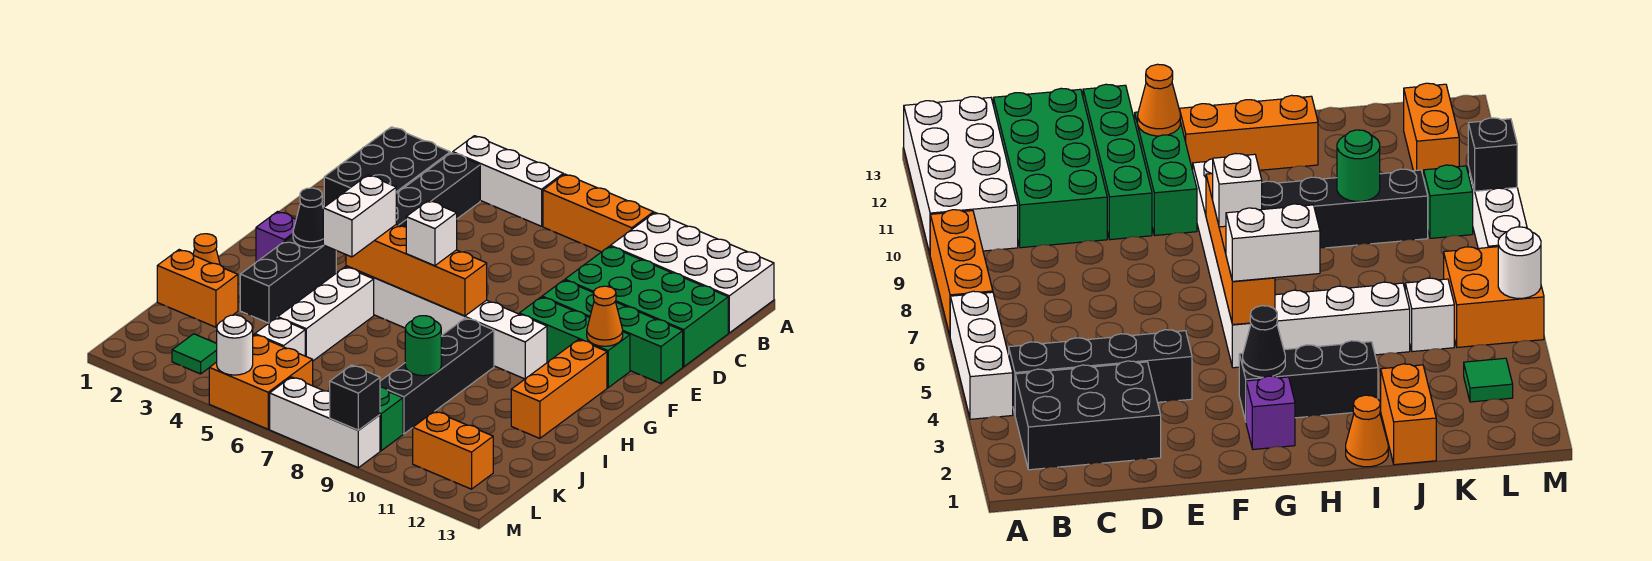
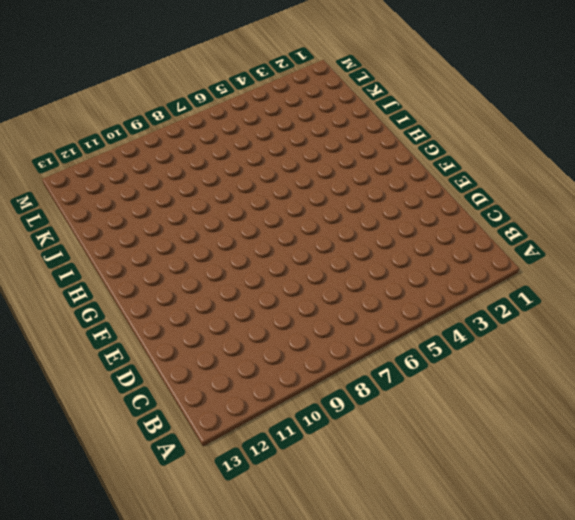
none -> white 1x3 brick [453,136,563,226]
none -> orange 1x3 brick [543,174,654,252]
none -> white 2x4 brick [610,213,774,333]
none -> black 2x3 brick [324,127,450,207]

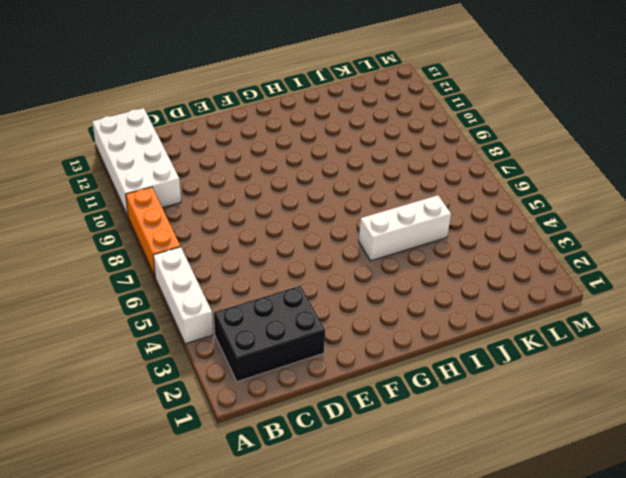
none -> black 1x4 brick [396,153,480,227]
none -> green 2x4 brick [565,246,728,367]
none -> green 1x4 brick [542,280,683,384]
none -> green 1x3 brick [519,297,630,388]

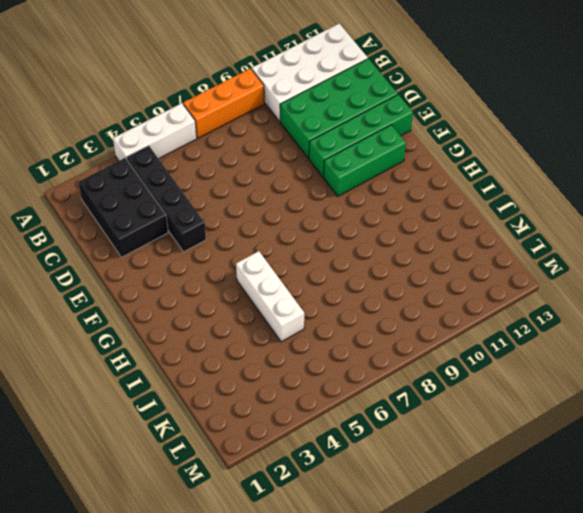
none -> purple 1x1 brick [256,212,296,262]
none -> black 1x3 brick [240,235,336,323]
none -> white 1x6 brick [346,266,547,379]
none -> orange 1x3 brick [511,340,607,438]

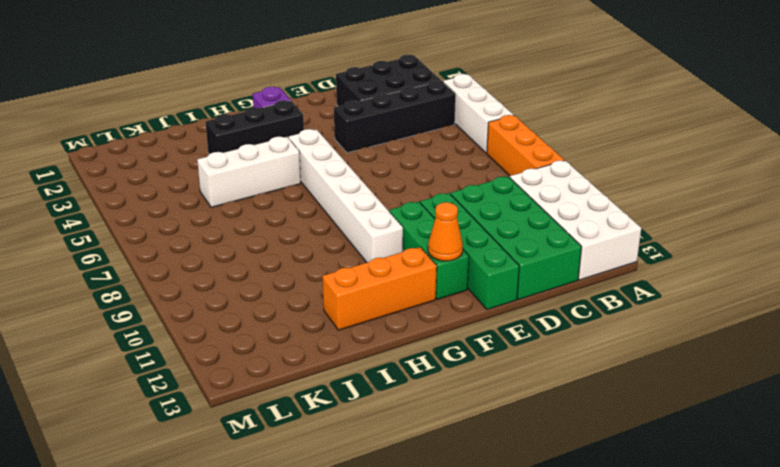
none -> black 1x4 brick [380,318,494,434]
none -> orange 1x1 cone [193,234,220,265]
none -> orange 1x2 brick [157,250,238,327]
none -> white 1x1 brick [255,318,305,356]

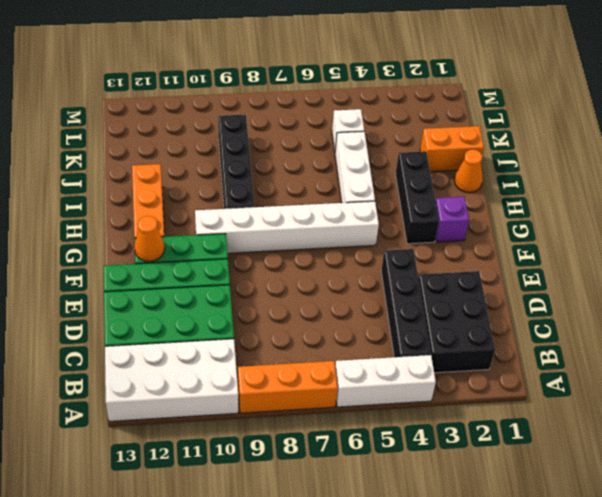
none -> green 1x1 tile [172,334,217,374]
none -> orange 2x2 brick [209,335,313,429]
none -> green 1x1 brick [380,387,403,451]
none -> orange 1x2 brick [413,411,493,489]

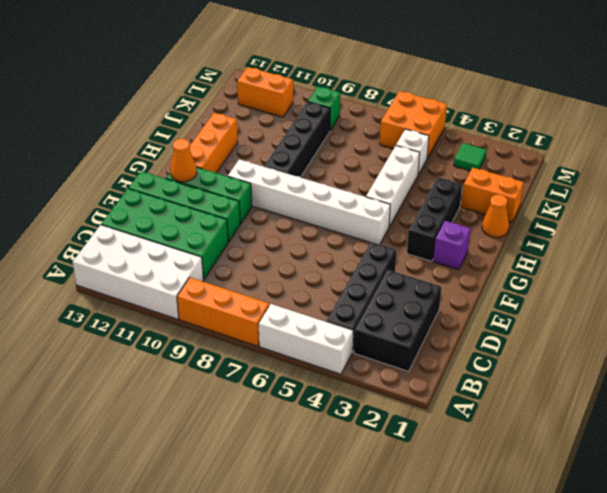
none -> white 1x3 brick [270,377,380,468]
none -> black 1x1 cone [293,188,323,248]
none -> orange 1x4 brick [346,225,487,316]
none -> green 1x1 round brick [405,316,441,376]

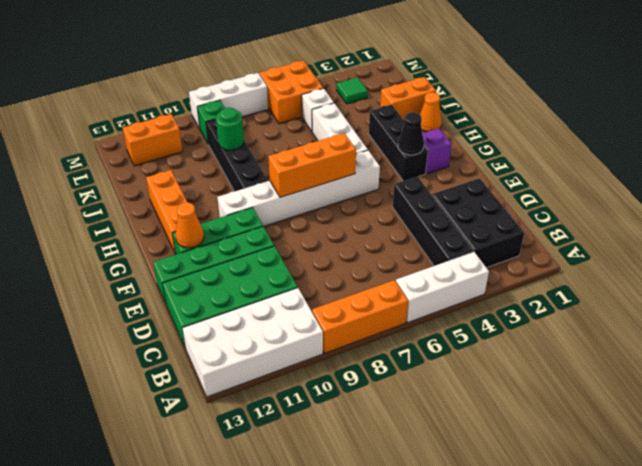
orange 1x3 brick [268,133,356,197] -> orange 1x4 brick [346,225,487,316]
none -> white 1x1 round brick [217,315,253,375]
none -> black 1x1 brick [330,365,380,430]
none -> white 1x2 brick [323,175,396,257]
none -> white 1x1 brick [406,201,457,266]

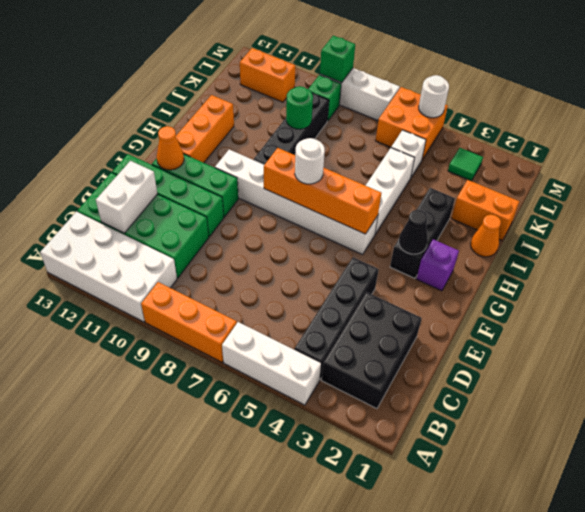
white 1x2 brick [96,161,157,233] -> white 1x2 brick moved to [323,175,396,257]
white 1x1 round brick [295,138,325,184] -> white 1x1 brick [406,201,457,266]
green 1x1 brick [320,36,355,83] -> black 1x1 brick [330,365,380,430]

